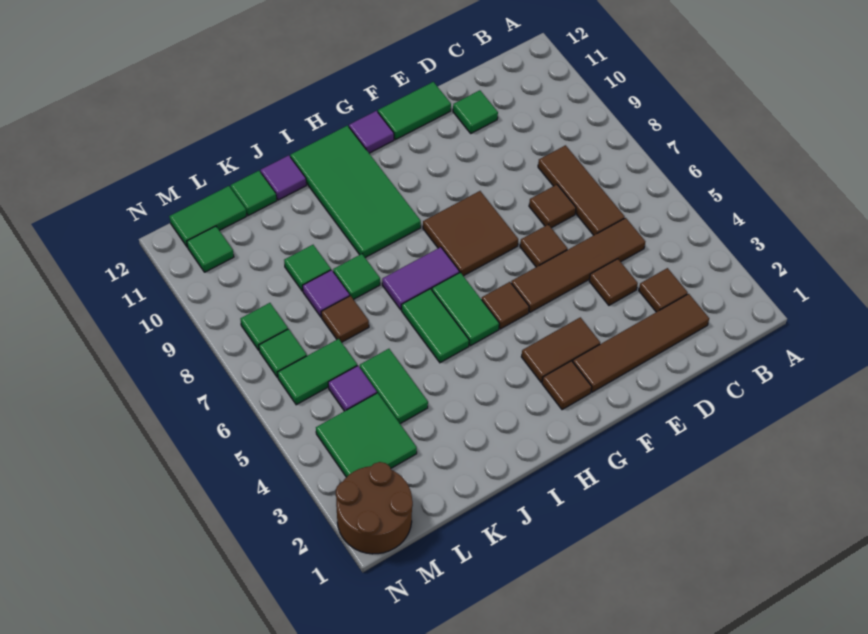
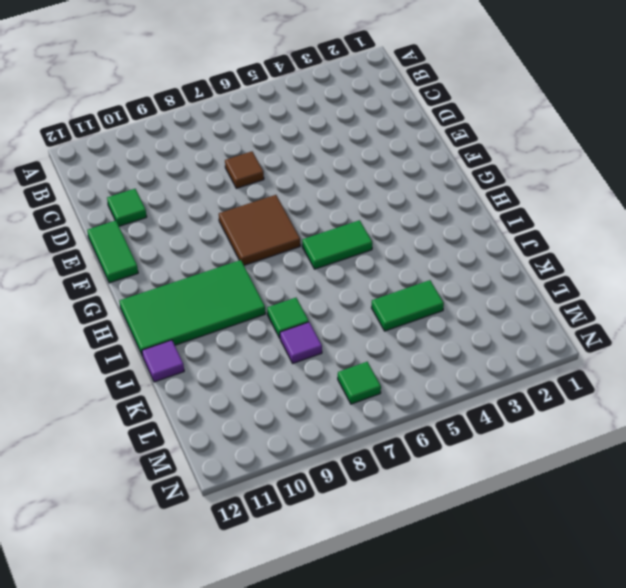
none -> brown 1x4 tile [573,294,709,392]
none -> brown 1x1 tile [639,268,688,312]
none -> brown 1x4 tile [511,218,645,312]
none -> brown 1x3 tile [538,145,625,235]

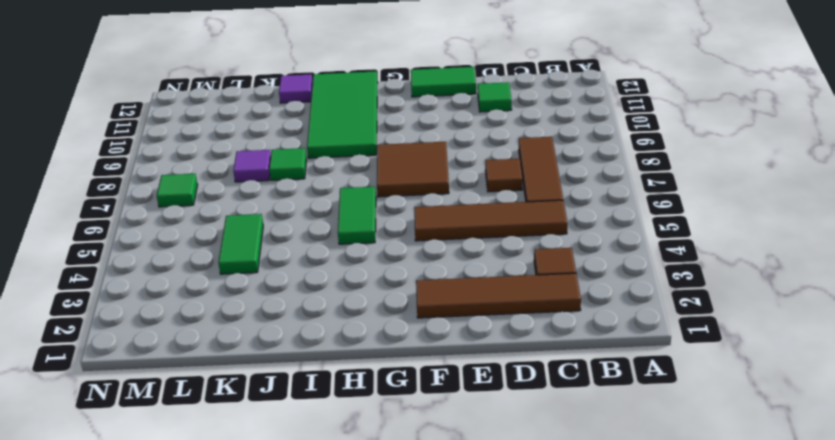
none -> brown 1x1 tile [589,259,638,305]
none -> brown 1x1 tile [520,225,567,267]
none -> brown 1x2 tile [521,317,600,382]
none -> brown 1x1 tile [542,361,592,410]

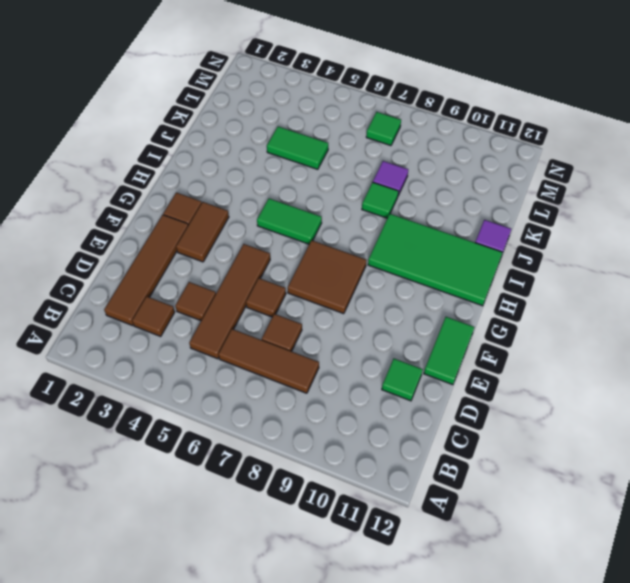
none -> brown 1x1 tile [482,282,529,329]
none -> purple 1x1 tile [349,111,394,153]
none -> purple 1x2 tile [382,247,459,310]
none -> green 1x2 tile [402,289,469,363]

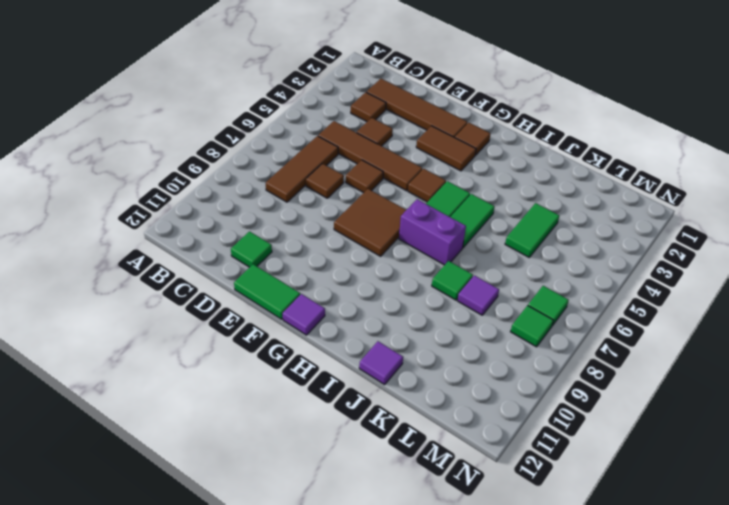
purple 1x2 brick [399,199,466,265] -> purple 1x2 tile [382,247,459,310]
none -> green 2x4 tile [290,126,421,258]
none -> brown 1x1 tile [321,296,369,342]
none -> green 1x1 tile [284,245,331,291]
none -> green 1x1 tile [231,171,277,216]

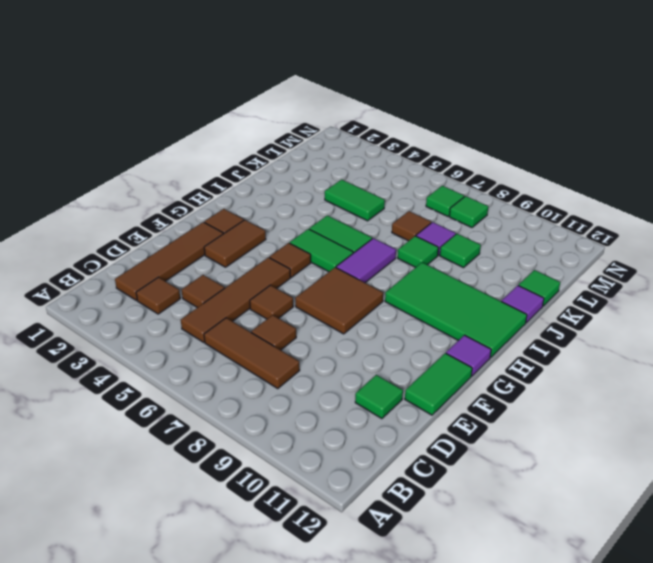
none -> green 2x2 tile [316,393,417,477]
none -> purple 1x1 tile [328,366,377,411]
none -> green 1x2 tile [278,339,357,405]
none -> green 1x2 tile [169,186,246,247]

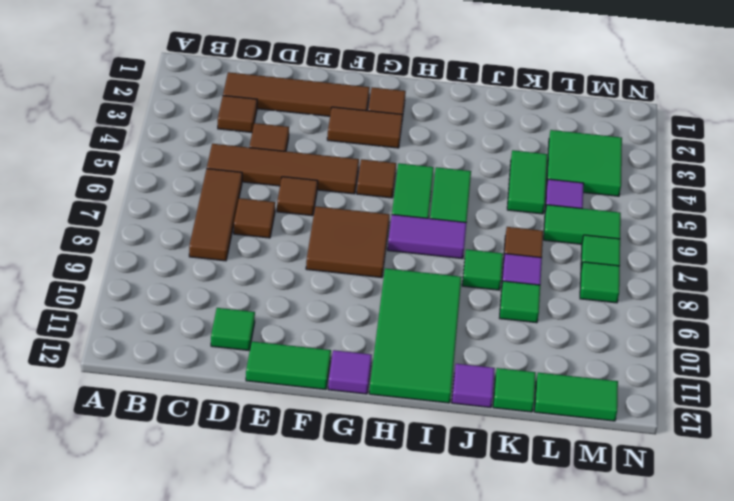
none -> brown 2x2 round brick [336,462,413,554]
none -> green 1x1 tile [187,226,234,272]

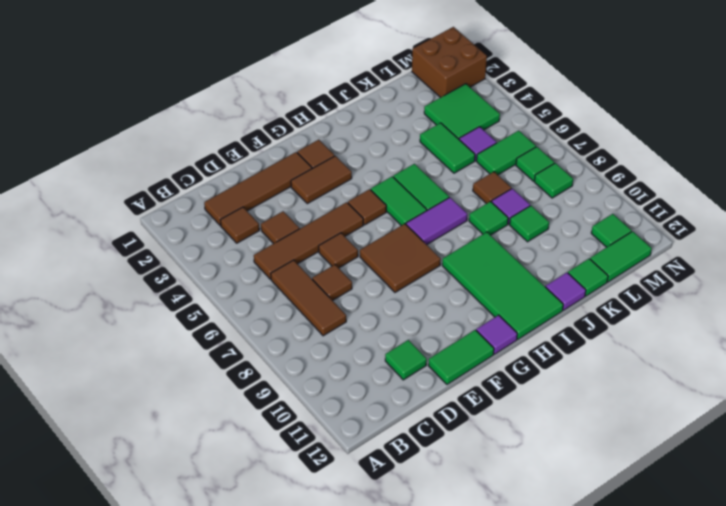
brown 2x2 brick [412,27,487,98] -> brown 2x2 round brick [336,462,413,554]

